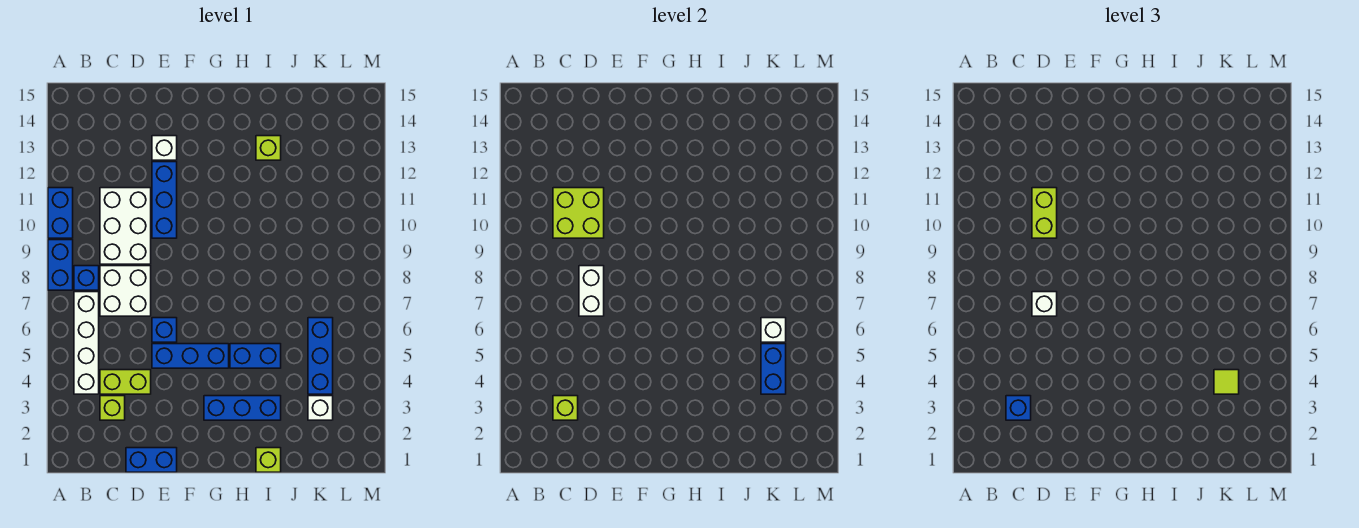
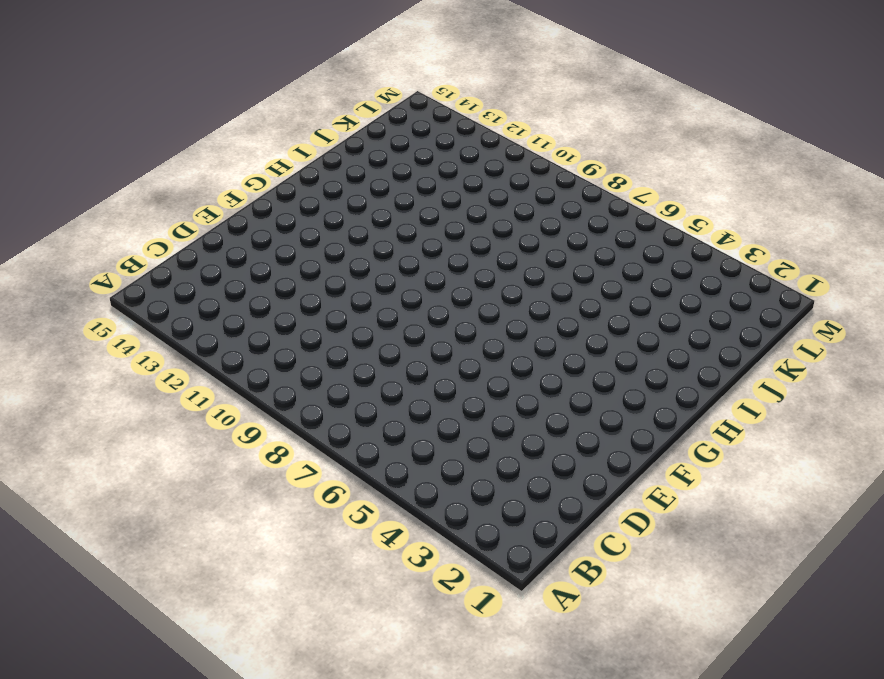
none -> blue 1x2 brick [48,240,73,290]
none -> blue 1x2 brick [48,188,73,238]
none -> white 1x4 brick [74,292,99,394]

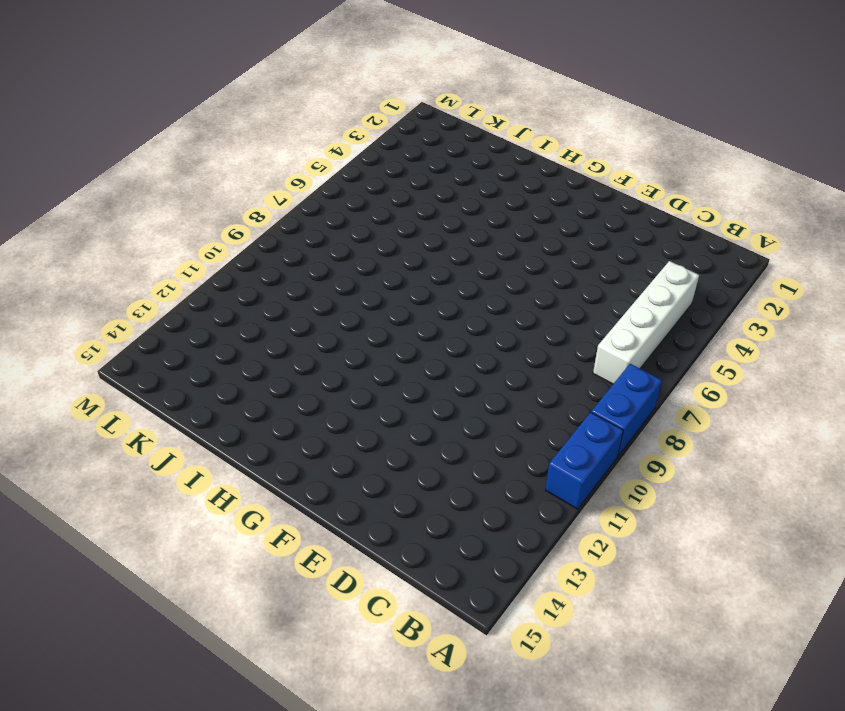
none -> blue 1x1 brick [74,266,99,290]
none -> lime 1x1 brick [100,396,125,420]
none -> lime 1x2 brick [100,370,151,394]

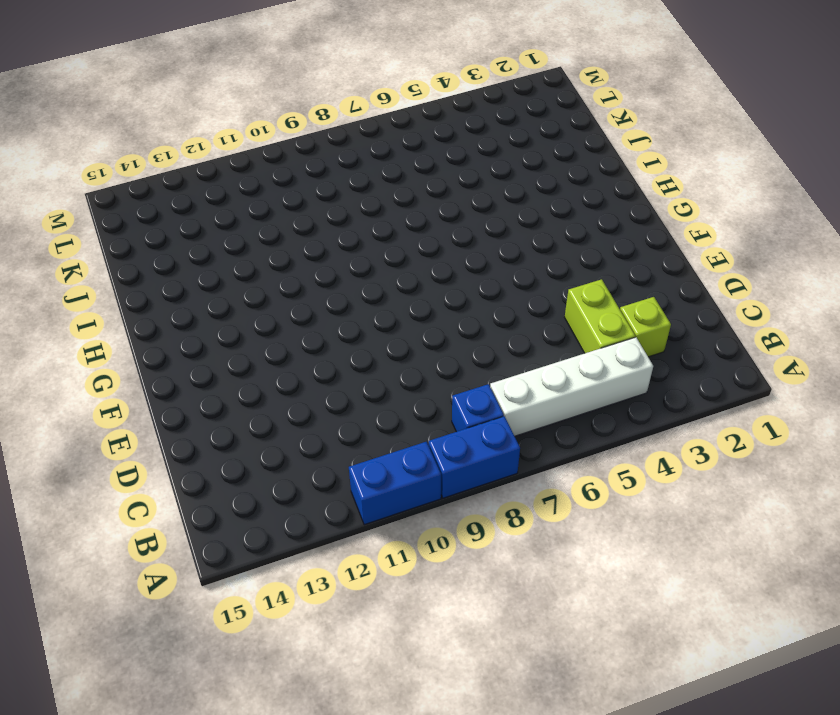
none -> white 2x2 brick [100,266,151,316]
none -> white 2x3 brick [100,188,151,264]
none -> blue 1x2 brick [126,448,177,472]

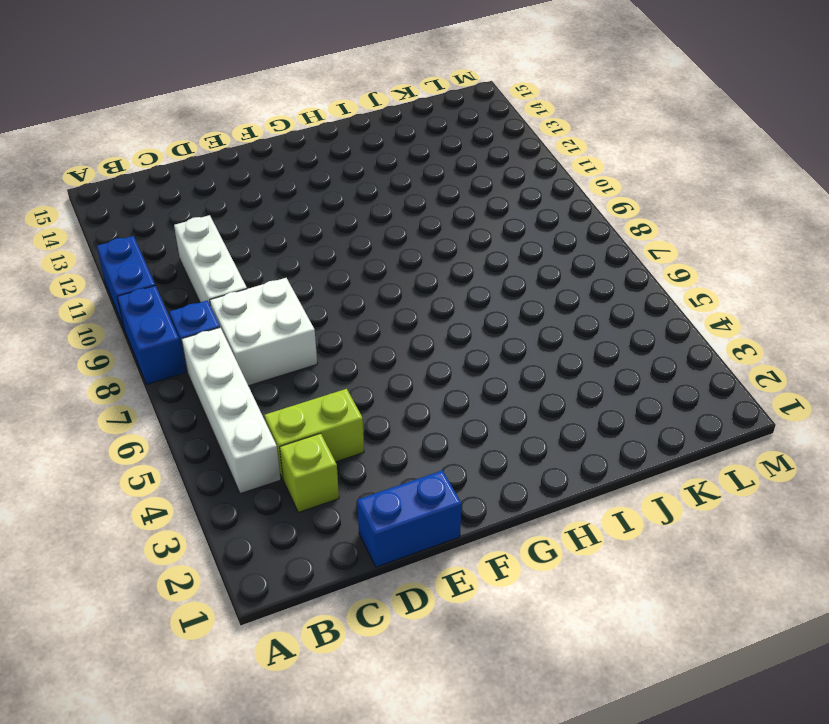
white 1x3 brick [174,215,247,304] -> white 2x3 brick [100,188,151,264]
none -> blue 1x3 brick [152,344,229,368]
none -> blue 1x1 brick [152,318,177,342]
none -> blue 1x3 brick [152,162,177,238]

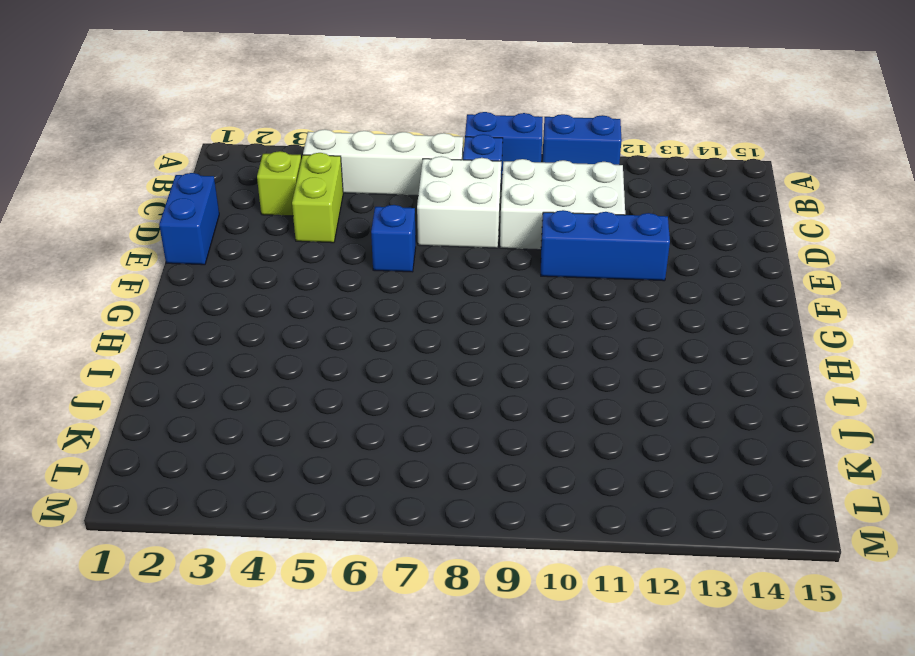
none -> blue 1x3 brick [152,344,229,368]
none -> white 1x1 brick [152,136,177,160]
none -> blue 1x3 brick [204,396,281,420]

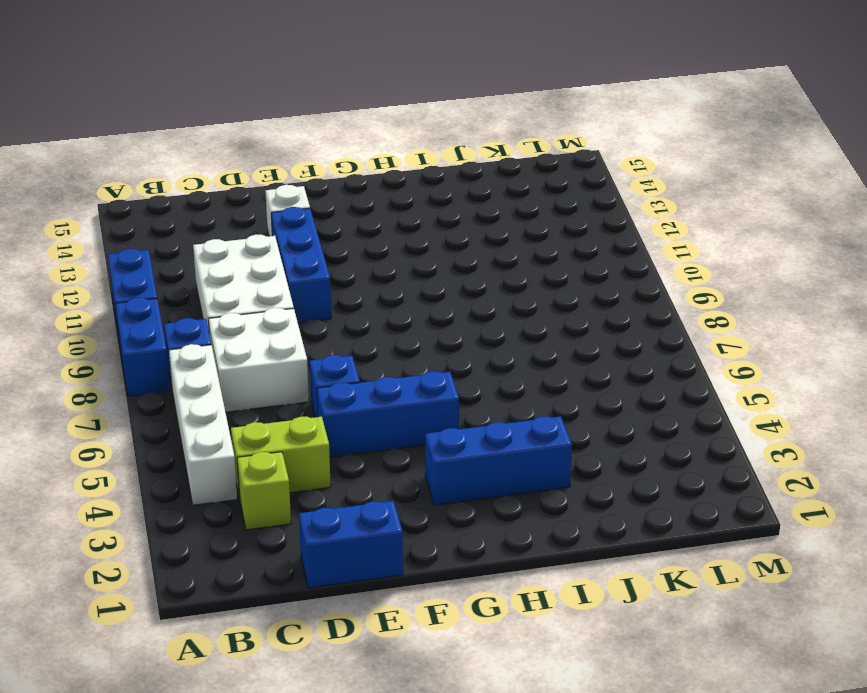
none -> blue 1x2 brick [230,344,281,368]
none -> lime 1x1 brick [256,448,281,472]
none -> lime 1x1 brick [256,136,281,160]

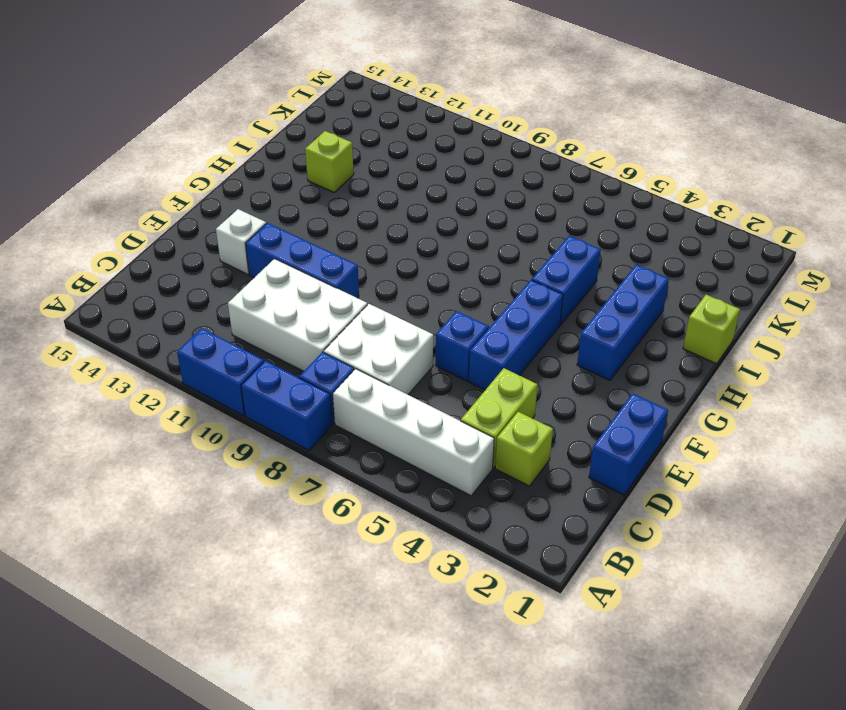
none -> white 1x1 brick [308,396,333,420]
none -> blue 1x3 brick [308,318,333,394]
none -> lime 1x1 brick [553,396,578,420]

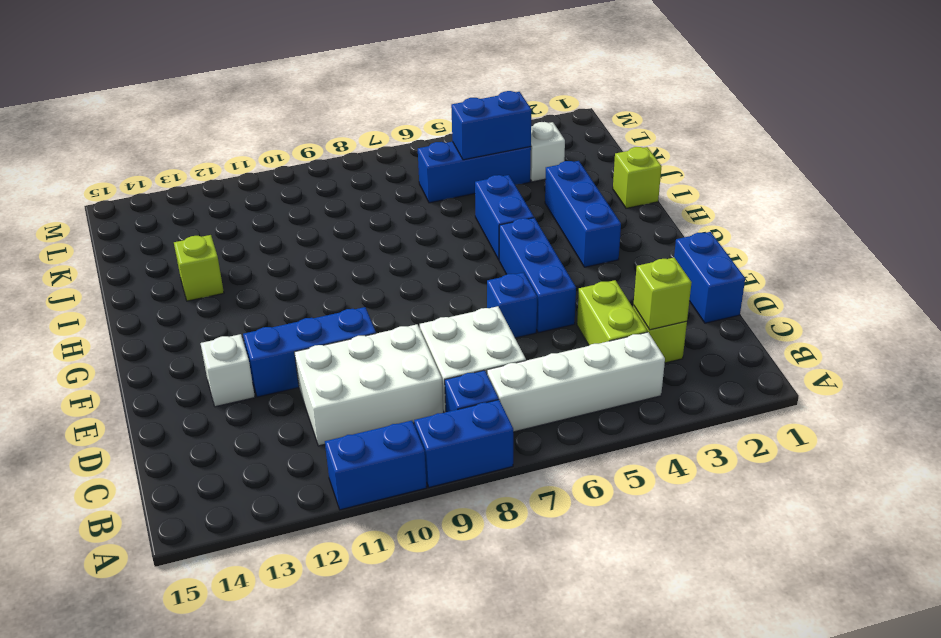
none -> lime 2x2 brick [553,188,604,238]
none -> white 1x2 brick [579,266,604,316]
none -> white 1x1 brick [761,318,786,342]

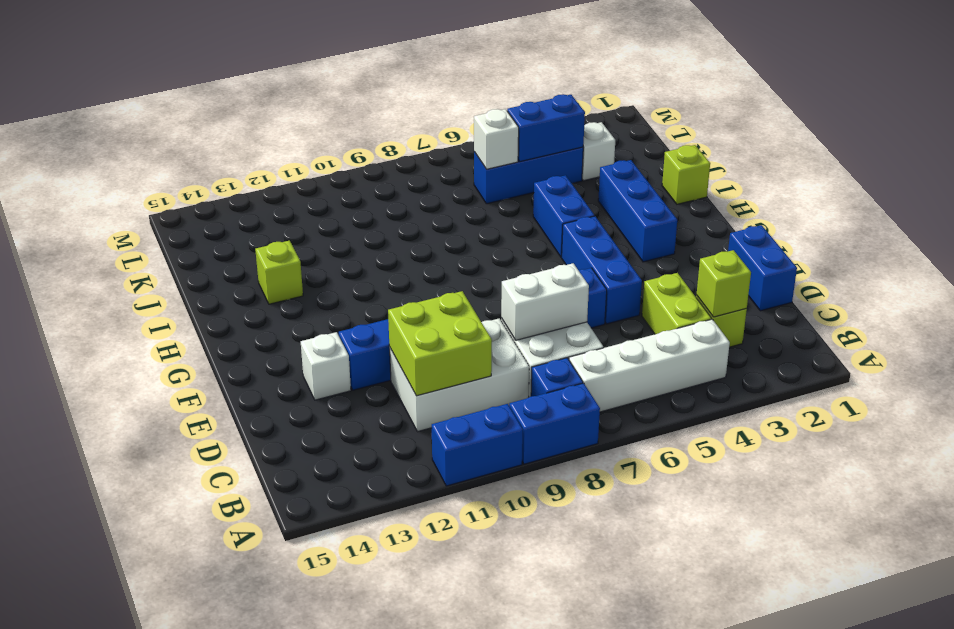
none -> blue 1x1 brick [1006,396,1031,420]
none -> white 1x1 brick [1032,292,1057,316]
none -> lime 1x2 brick [1032,188,1057,238]

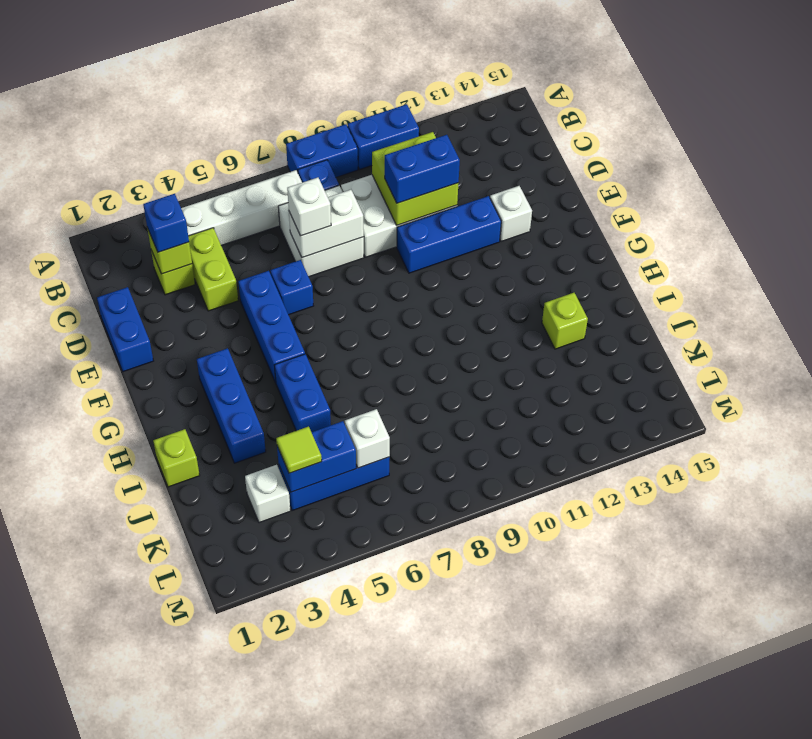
blue 1x2 brick [385,135,460,203] -> lime 1x2 brick [1032,188,1057,238]

